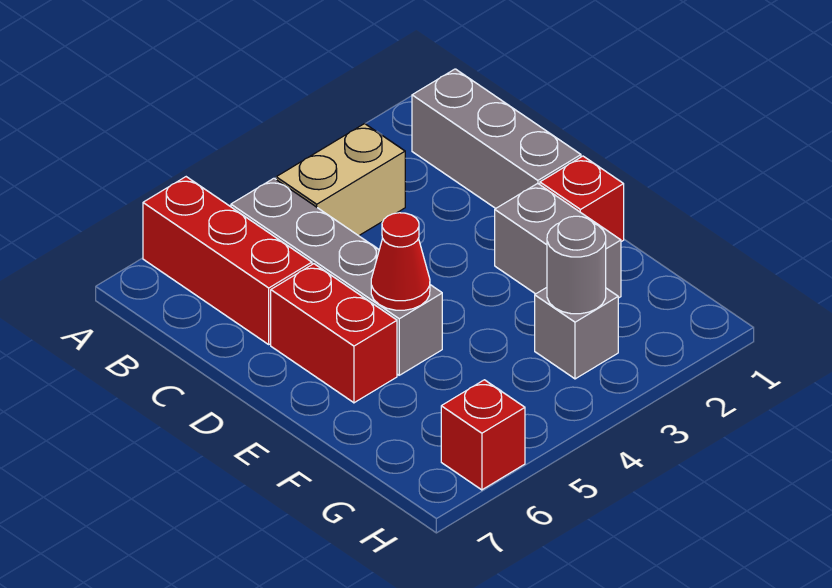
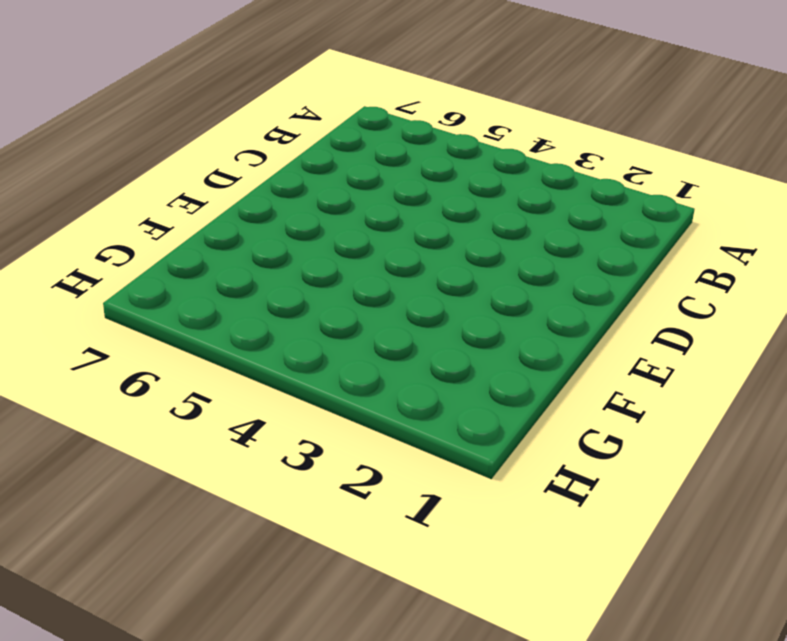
none -> red 1x3 brick [143,177,312,344]
none -> grey 1x3 brick [412,69,581,209]

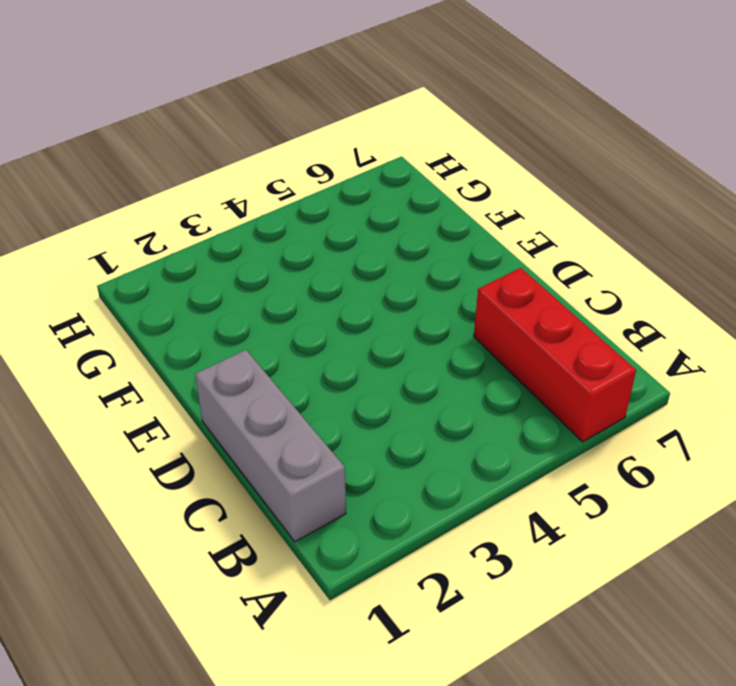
none -> tan 1x2 brick [276,124,405,236]
none -> grey 1x4 brick [231,178,442,375]

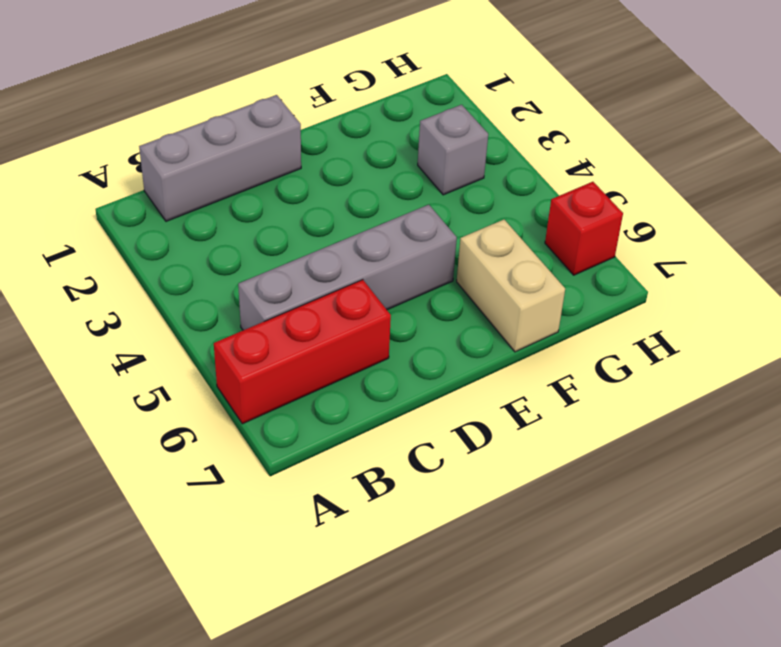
tan 1x2 brick [457,220,565,352] -> tan 1x2 brick moved to [276,124,405,236]
none -> red 1x2 brick [271,264,397,403]
none -> red 1x1 brick [540,156,624,242]

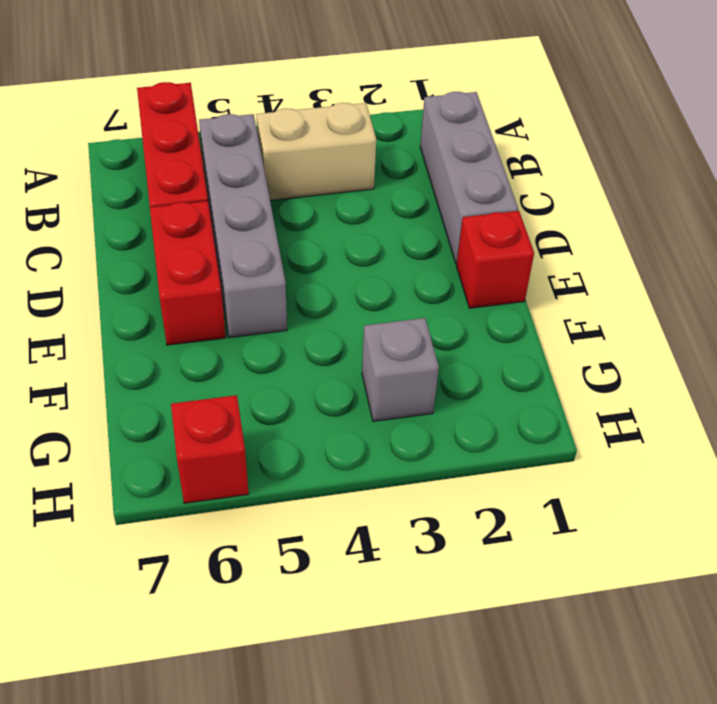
none -> grey 1x2 brick [495,183,621,298]
none -> red 1x1 cone [371,213,430,310]

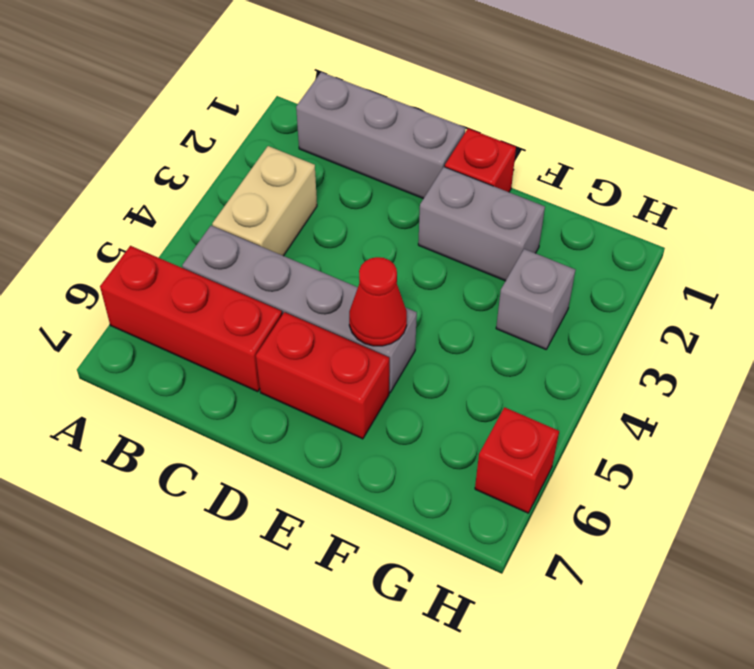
none -> grey 1x1 round brick [547,216,606,314]

